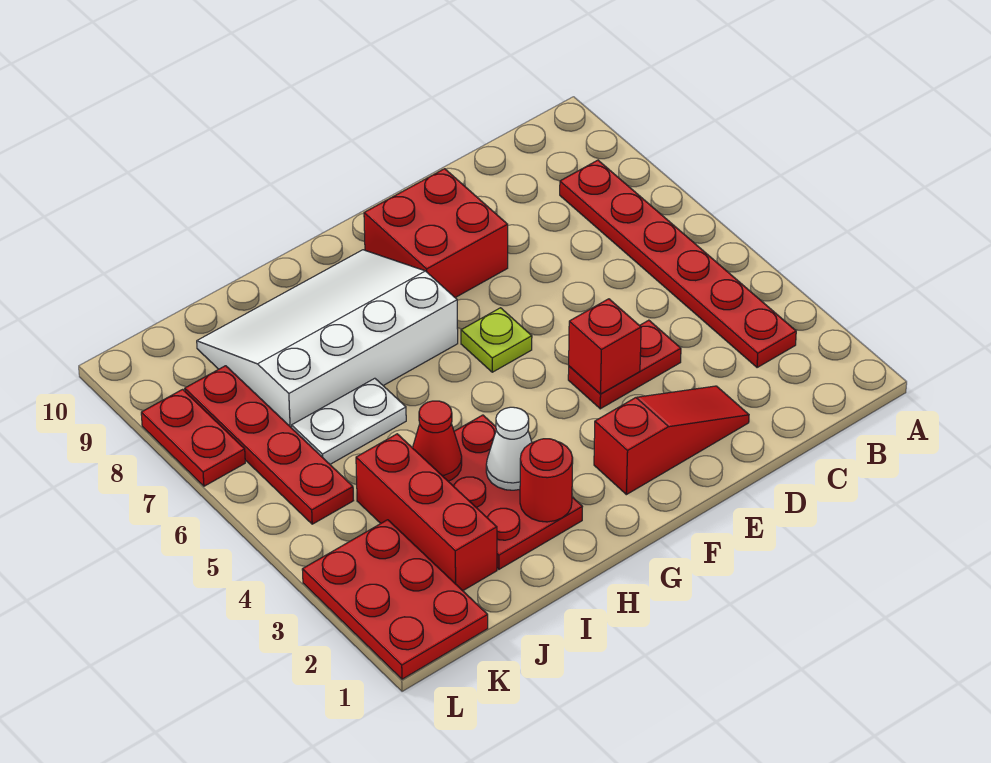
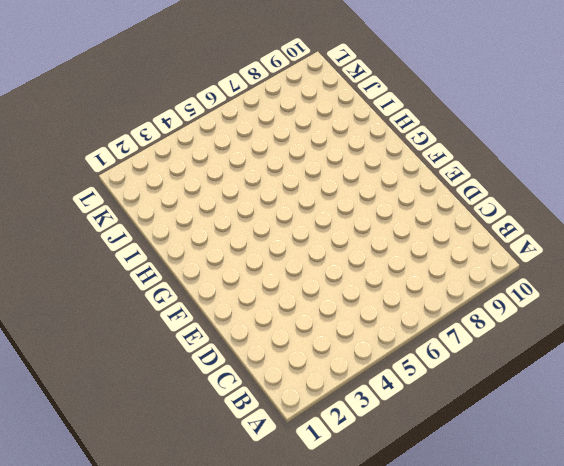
none -> red 1x6 plate [560,160,796,368]
none -> red 1x3 slope [594,386,749,495]
none -> red 1x2 plate [568,320,681,409]

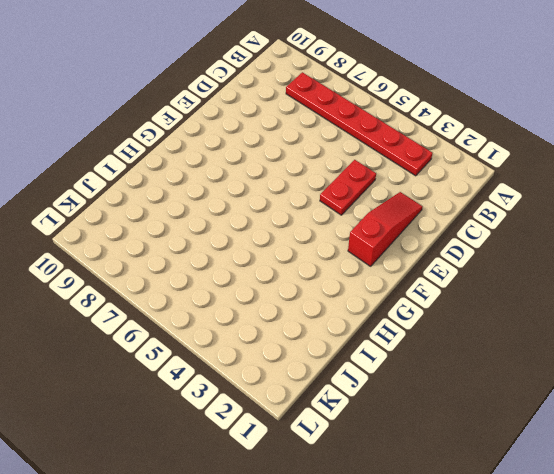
none -> red 2x2 brick [364,169,508,298]
none -> lime 1x1 plate [461,308,532,372]
none -> white 3x4 slope [197,250,458,428]

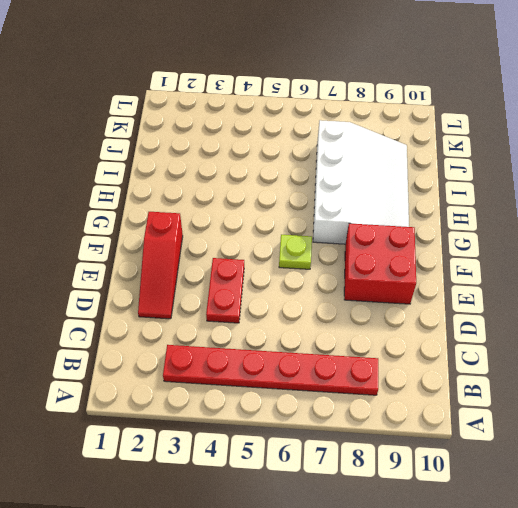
none -> red 2x3 plate [448,415,582,569]
none -> white 1x2 plate [292,378,406,464]
none -> red 1x3 brick [356,434,497,591]

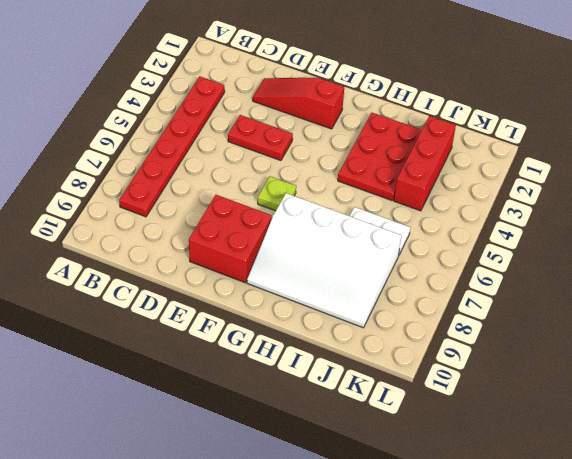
none -> red 2x3 plate [302,520,488,679]
none -> red 1x4 plate [185,366,354,524]
none -> red 1x2 plate [141,389,245,486]

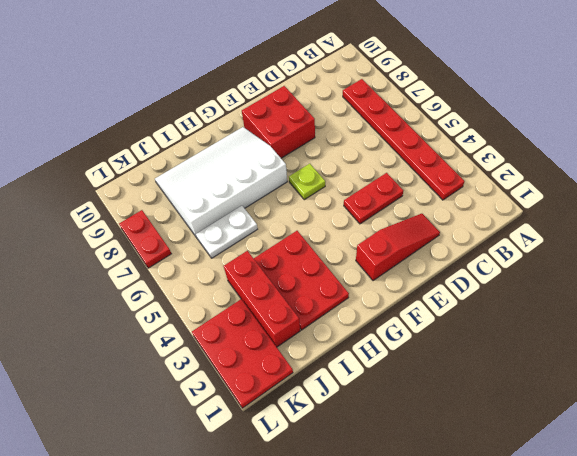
none -> red 1x4 plate [185,366,354,524]
none -> red 1x1 brick [569,299,641,394]
none -> red 1x1 round brick [520,439,573,522]

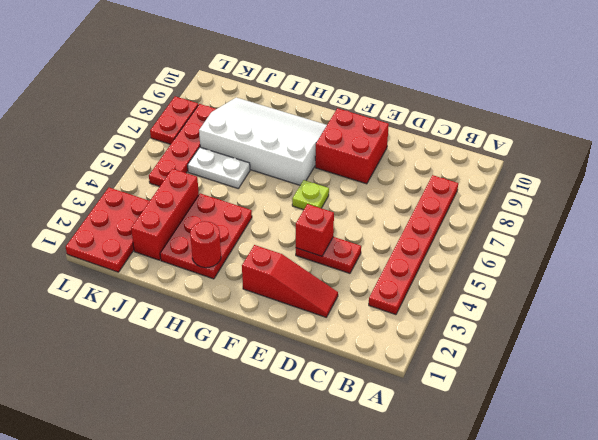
none -> white 1x1 cone [486,407,532,490]
none -> red 1x1 cone [413,401,462,481]

